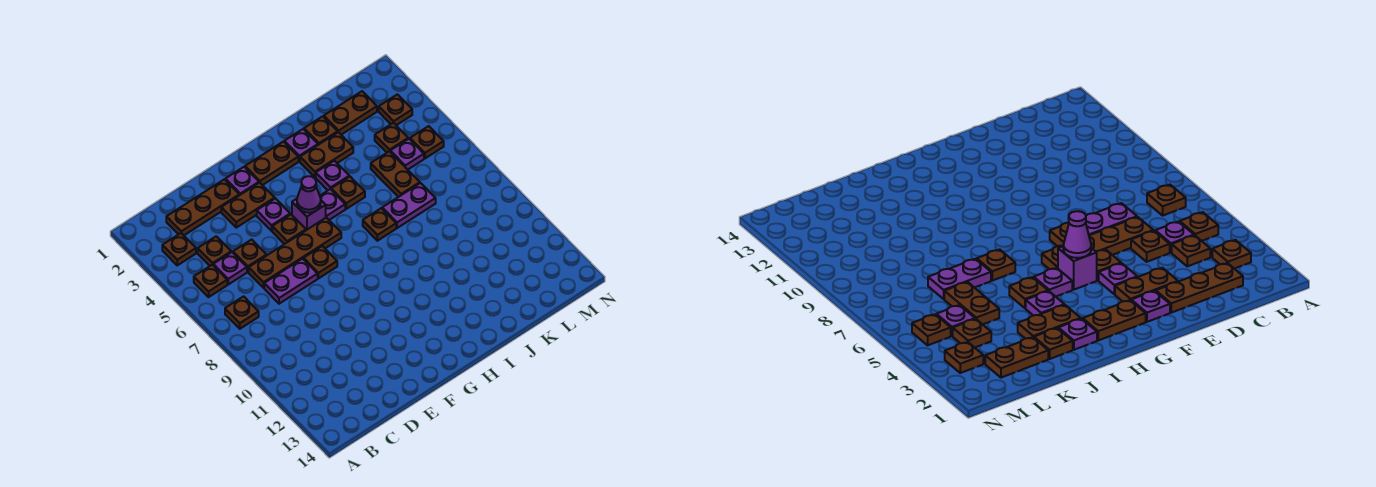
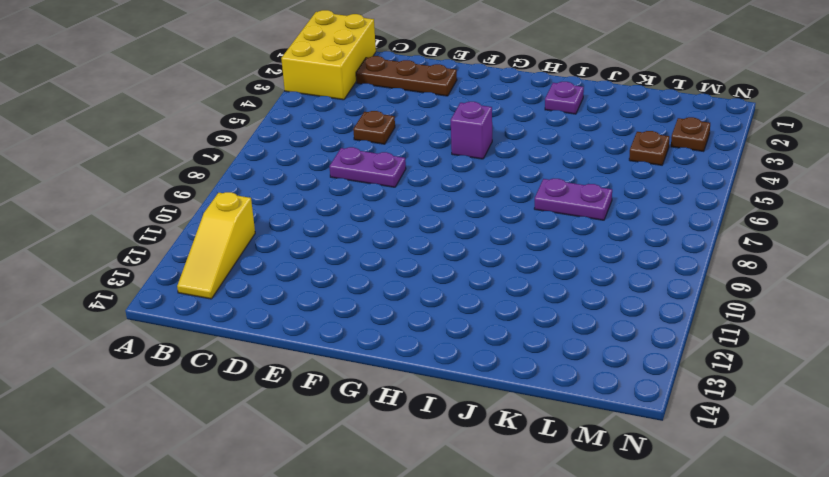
yellow 2x3 brick [281,10,376,100] -> brown 1x1 plate [162,233,196,265]
yellow 1x3 slope [177,192,255,299] -> none
none -> brown 1x1 plate [194,265,227,297]
none -> brown 1x1 plate [225,296,259,329]
none -> brown 1x1 plate [198,236,231,266]
none -> purple 1x1 plate [213,252,247,284]

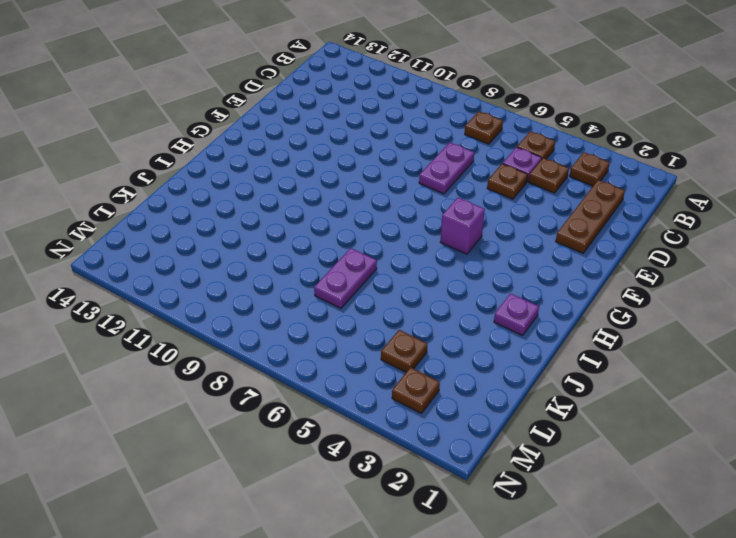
none -> brown 1x4 plate [249,218,341,288]
none -> brown 1x2 plate [221,183,275,228]
none -> purple 1x1 plate [225,167,259,195]
none -> purple 1x1 plate [257,198,290,231]

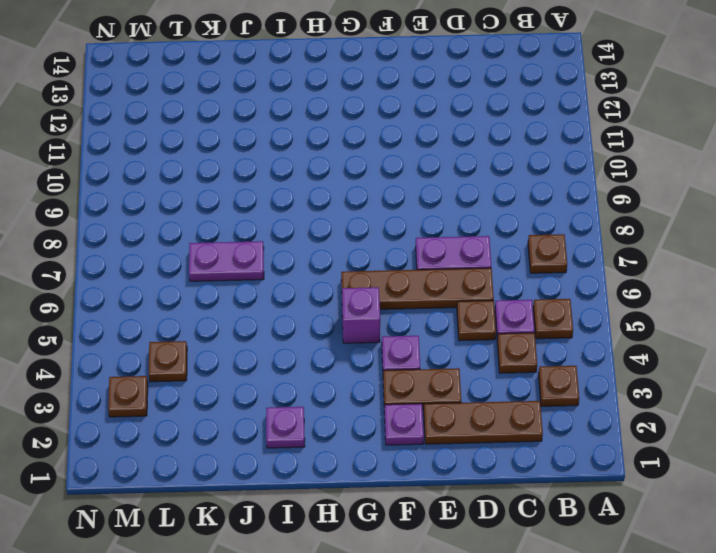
none -> brown 1x1 plate [272,214,306,244]
none -> brown 1x1 plate [304,246,337,278]
none -> brown 1x2 plate [245,142,298,185]
none -> purple 1x1 plate [320,189,345,220]

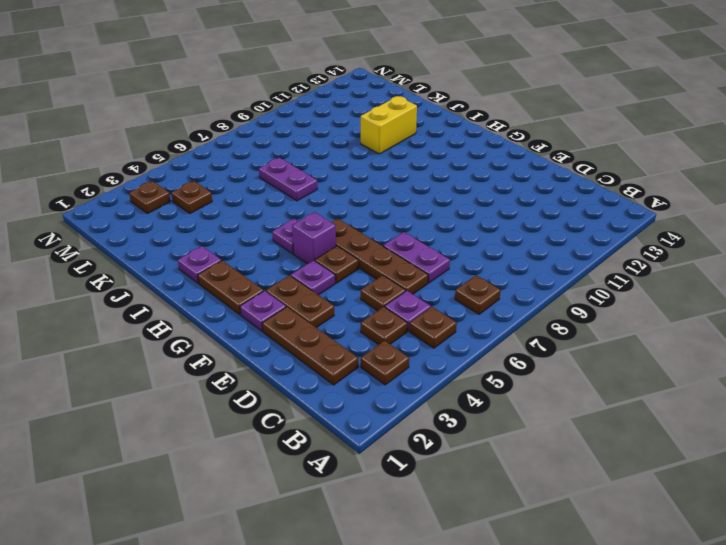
yellow 1x2 brick [361,96,417,154] -> none
none -> brown 1x1 plate [304,246,337,278]
none -> brown 1x2 plate [300,132,353,177]
none -> purple 1x1 plate [316,161,349,190]
none -> brown 1x1 plate [331,177,365,209]

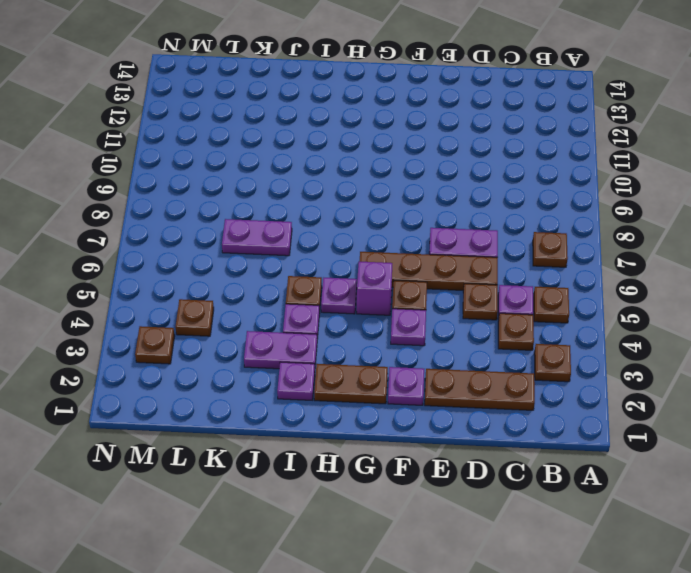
purple 1x2 plate [244,331,317,369] -> brown 1x2 plate [300,132,353,177]
none -> brown 1x2 plate [221,183,275,228]
none -> brown 1x1 plate [304,246,337,278]
none -> brown 1x1 plate [363,208,396,241]
none -> brown 1x1 plate [304,116,338,145]

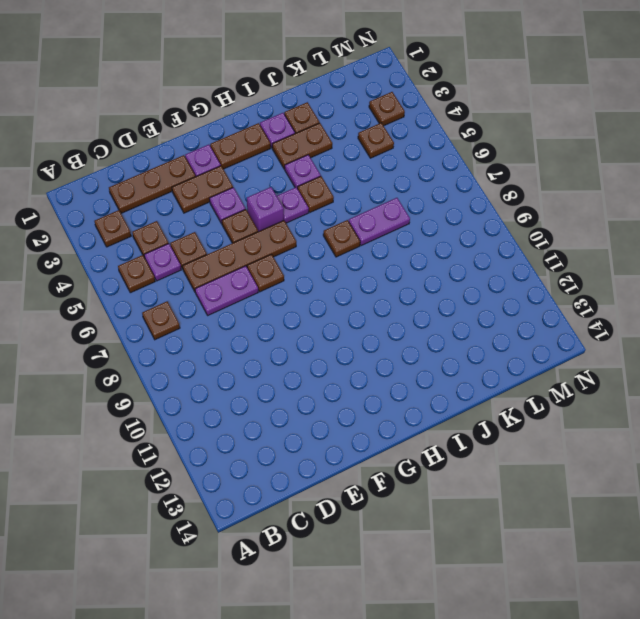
none -> brown 1x2 plate [324,91,377,135]
none -> brown 1x2 plate [371,151,420,197]
none -> purple 1x1 plate [390,139,424,170]
none -> brown 1x1 plate [410,126,444,158]

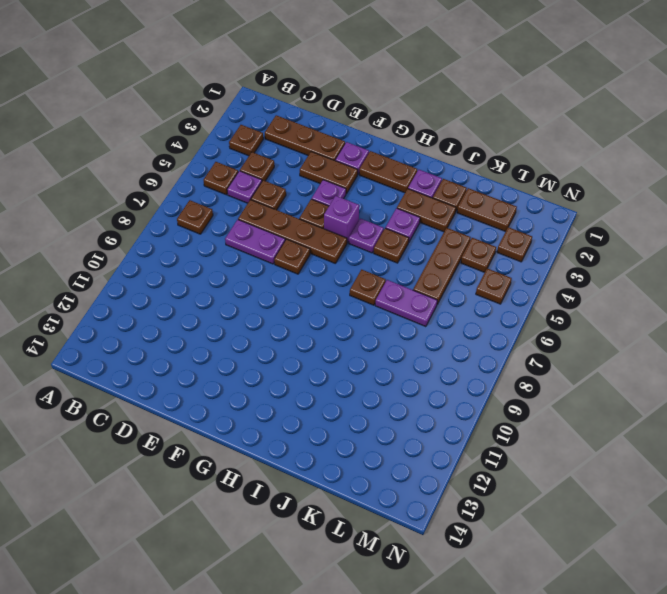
brown 1x3 plate [413,228,471,304] -> brown 1x2 plate [371,151,420,197]
none -> purple 1x1 plate [390,139,424,170]
none -> purple 1x1 cone [297,176,321,213]

